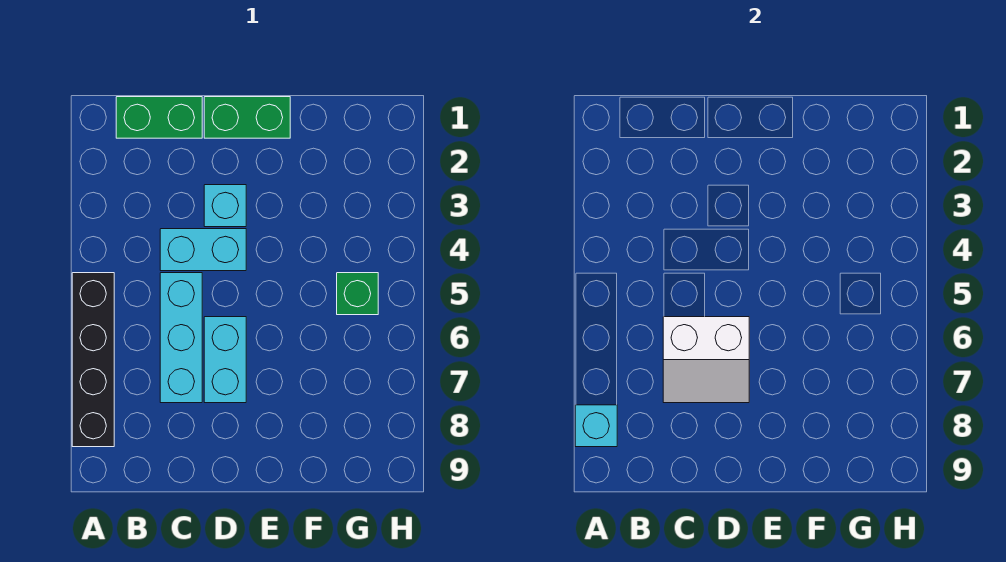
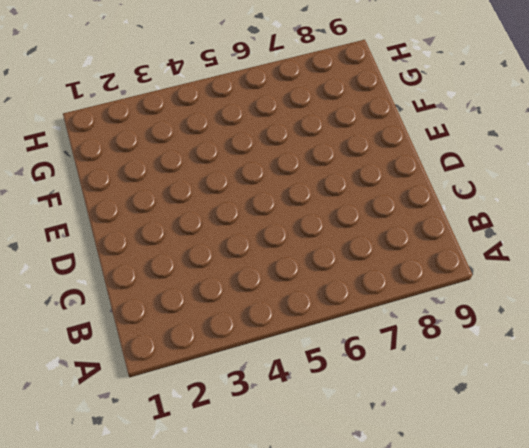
none -> black 1x4 brick [72,273,114,447]
none -> green 1x2 brick [116,97,202,138]

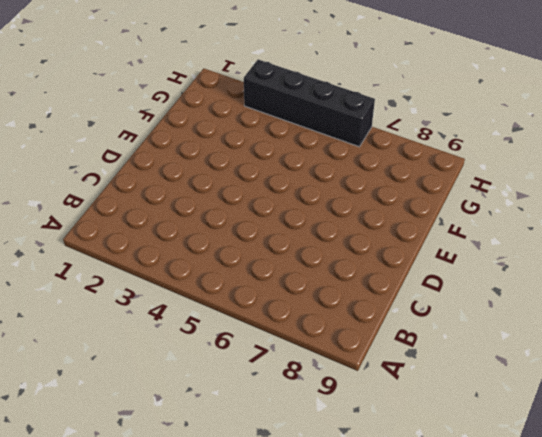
black 1x4 brick [244,60,375,147] -> black 1x4 brick moved to [72,273,114,447]
none -> green 1x2 brick [116,97,202,138]
none -> cyan 1x2 brick [160,229,246,271]

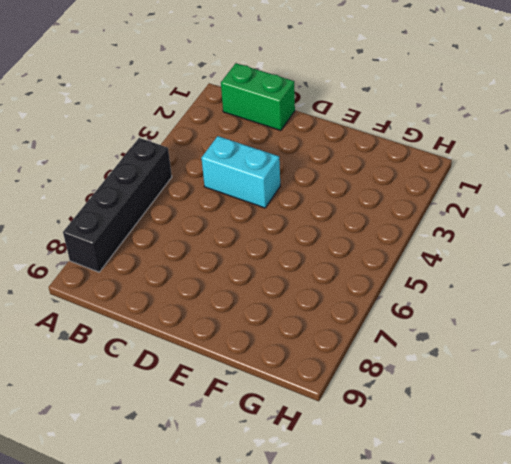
none -> cyan 1x3 brick [160,273,202,403]
none -> green 1x2 brick [204,97,290,138]

